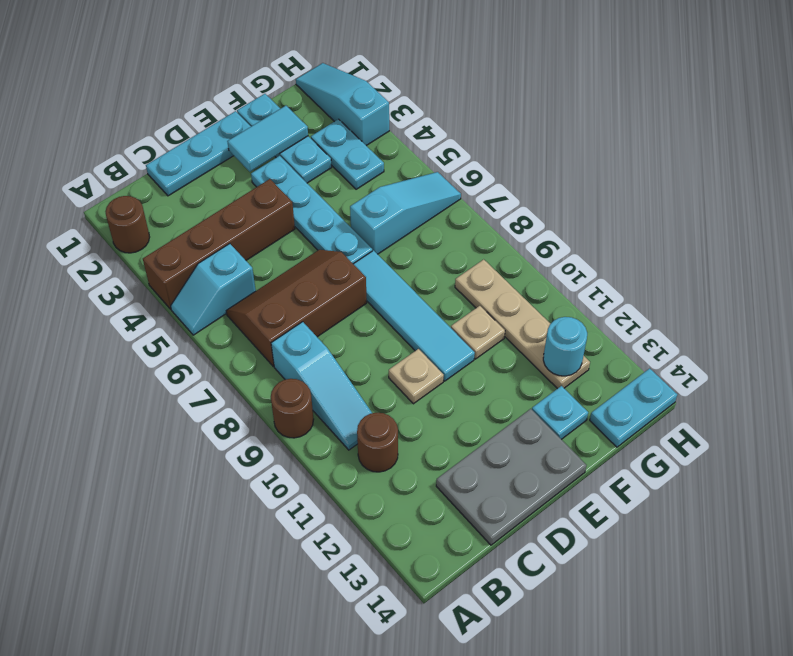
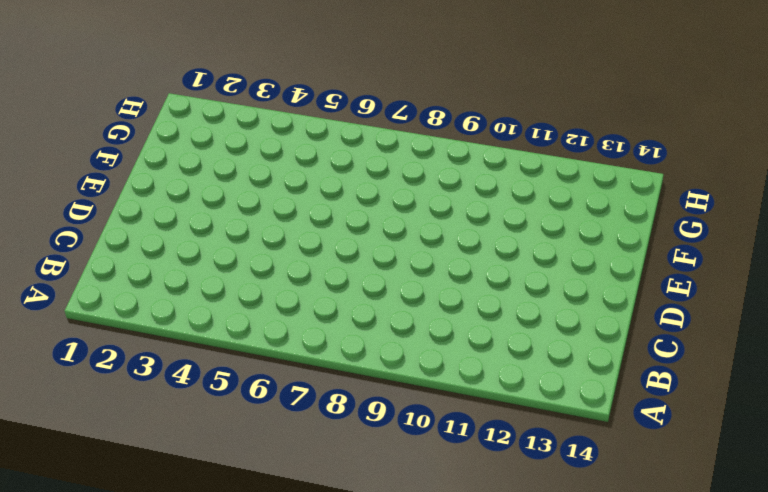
none -> brown 1x1 round brick [105,196,150,253]
none -> brown 1x4 brick [143,179,295,309]
none -> cyan 1x2 slope [171,244,256,335]

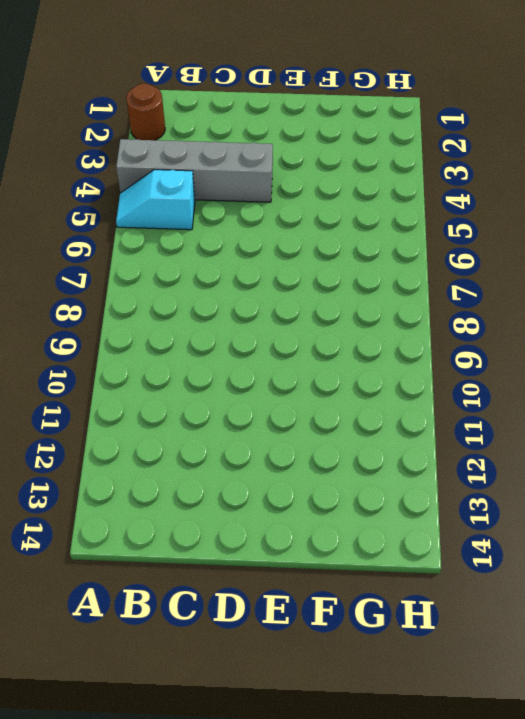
grey 1x4 brick [116,139,273,202] -> brown 1x4 brick [143,179,295,309]
none -> brown 1x1 round brick [271,379,314,438]
none -> brown 2x3 slope [226,250,367,366]
none -> cyan 1x3 slope [271,322,372,450]

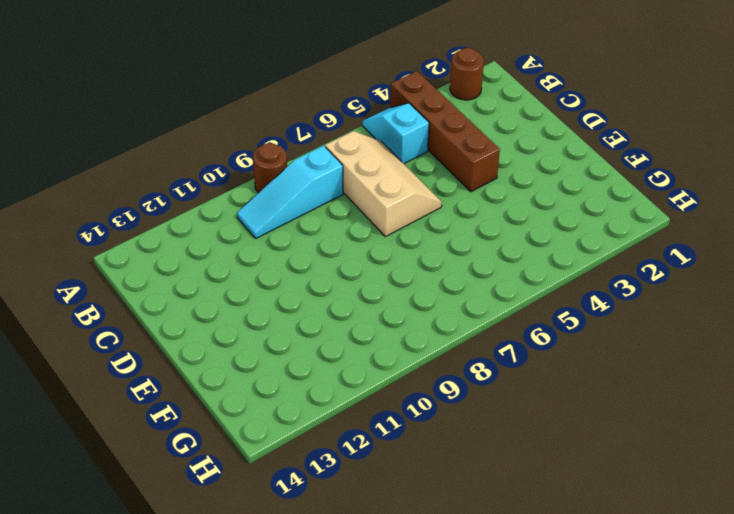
tan 2x3 slope [325,131,442,237] -> brown 2x3 slope [226,250,367,366]
none -> brown 1x1 round brick [357,413,398,472]
none -> cyan 1x3 plate [146,111,251,196]
none -> grey 2x3 plate [436,409,586,545]

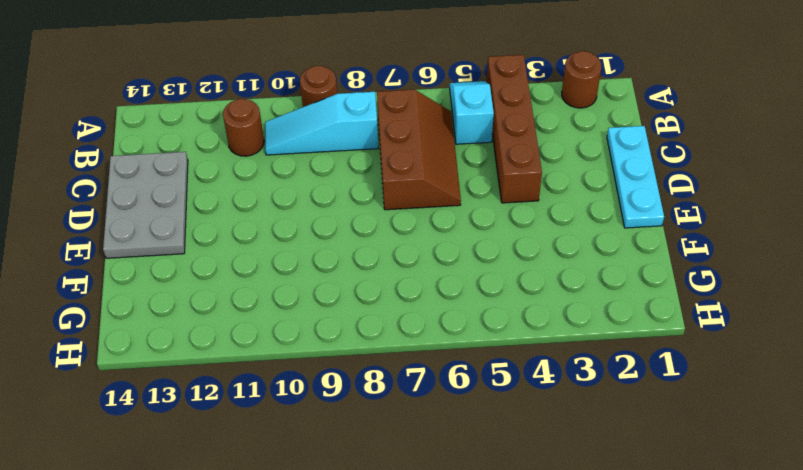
none -> tan 1x1 plate [389,349,444,404]
none -> cyan 1x4 plate [251,156,372,264]
none -> cyan 1x4 tile [354,250,475,381]

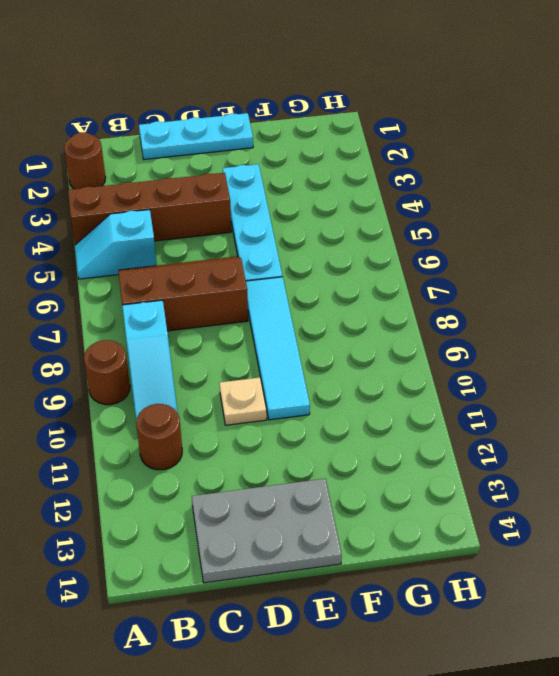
none -> cyan 1x3 plate [237,94,332,183]
none -> cyan 1x3 slope [350,172,461,254]
none -> tan 1x1 plate [451,306,505,359]

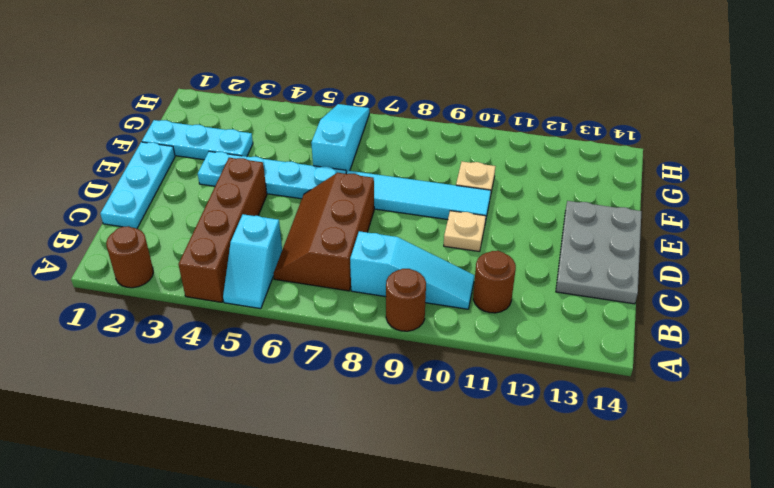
none -> cyan 1x1 plate [532,386,588,439]
none -> cyan 1x2 plate [311,119,384,189]
none -> tan 1x4 plate [455,259,590,389]

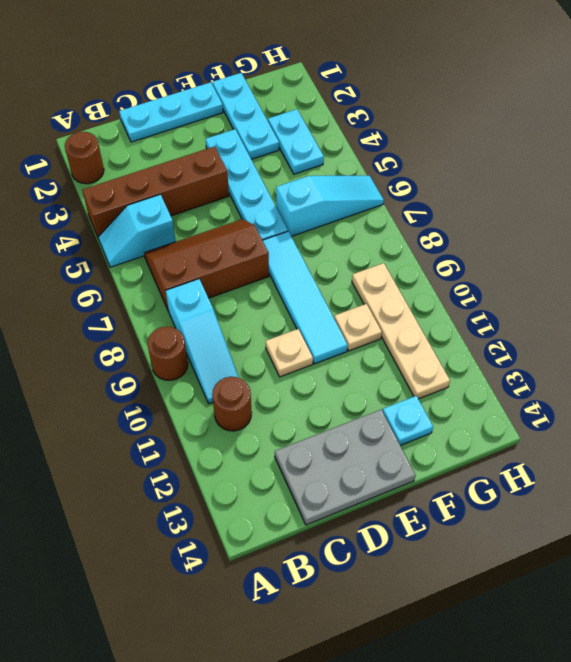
none -> cyan 1x2 plate [590,368,677,447]
none -> cyan 1x3 slope [296,63,389,146]
none -> cyan 1x2 tile [227,106,308,172]

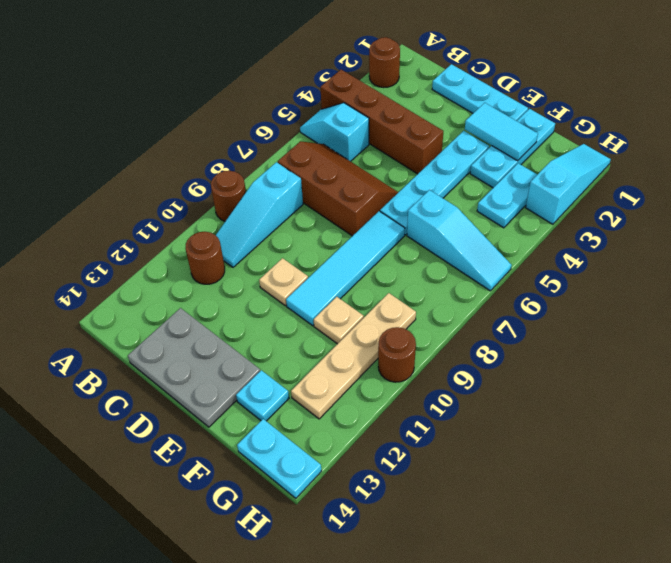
brown 1x1 round brick [378,327,416,382] -> none
none -> cyan 1x1 round brick [543,317,587,376]

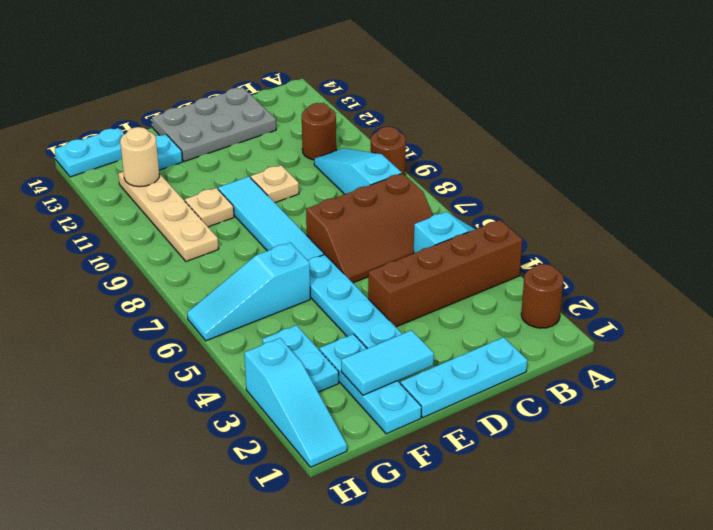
tan 1x1 round brick [120,127,159,187] -> cyan 1x1 round brick [543,317,587,376]

